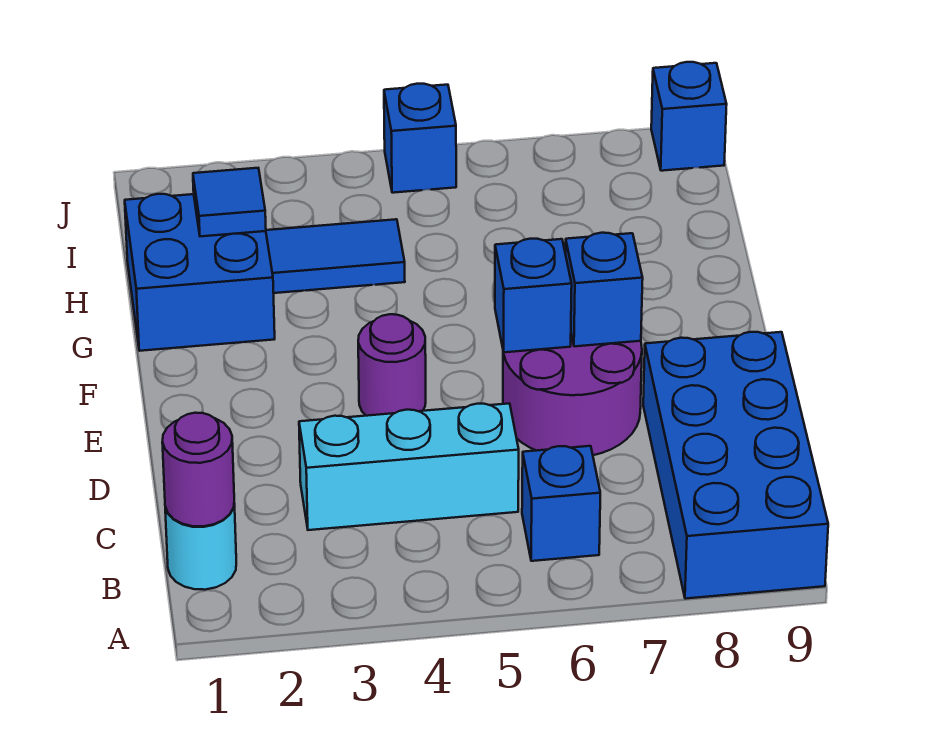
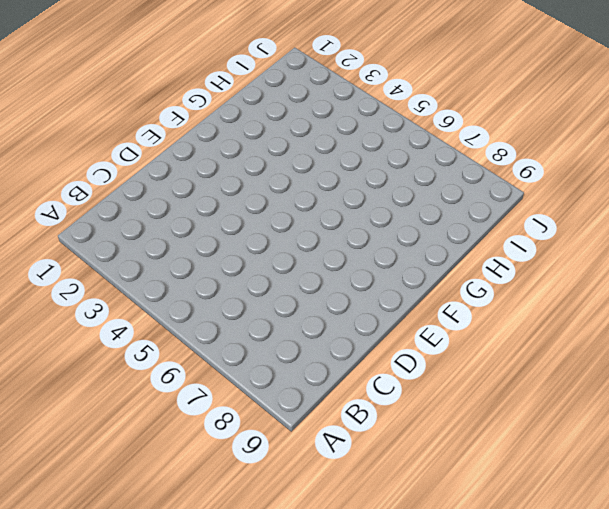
none -> blue 2x4 brick [643,332,828,599]
none -> cyan 1x1 round brick [165,503,236,590]
none -> blue 1x1 brick [522,446,600,561]

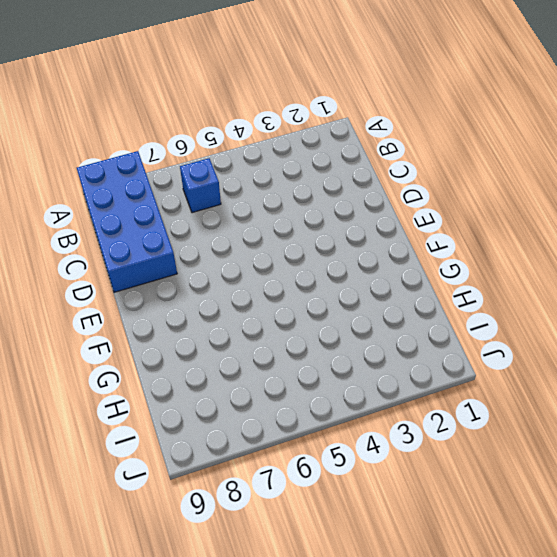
none -> cyan 1x1 round brick [165,503,236,590]
none -> cyan 1x3 brick [299,403,519,530]
none -> purple 2x2 round brick [503,334,642,455]

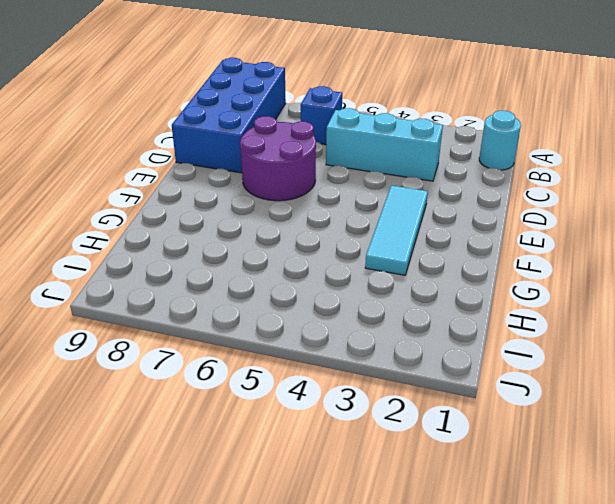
cyan 1x3 tile [365,185,428,275] -> none
none -> purple 1x1 round brick [358,314,426,416]
none -> blue 2x2 brick [125,194,275,351]
none -> blue 1x2 tile [266,219,405,293]

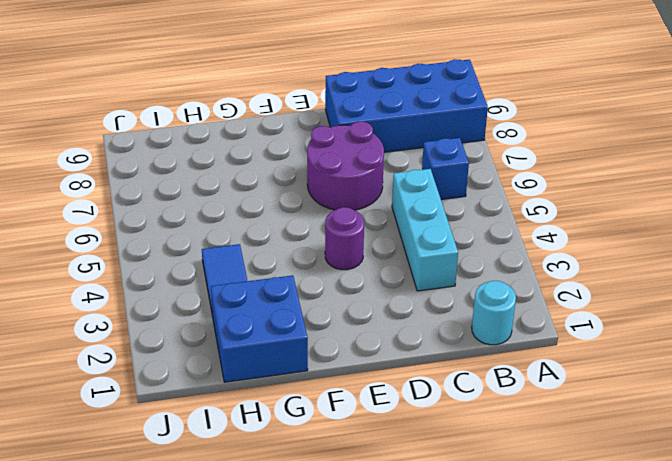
none -> blue 1x1 brick [384,84,456,193]
none -> blue 1x1 brick [651,62,727,171]
none -> purple 1x1 round brick [162,413,234,526]

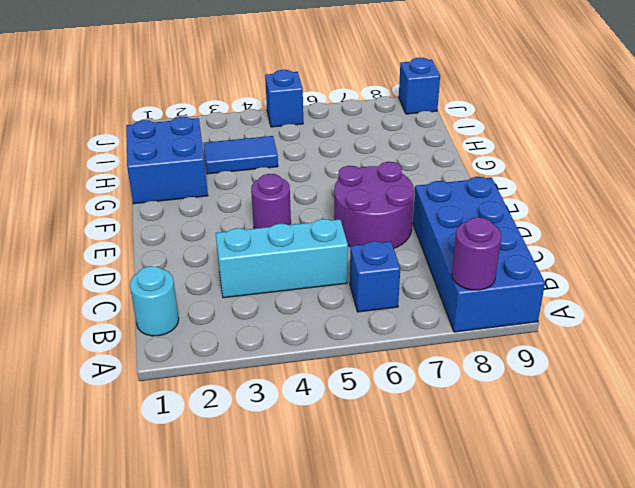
purple 1x1 round brick [452,217,501,290] -> purple 1x1 round brick moved to [162,413,234,526]
none -> blue 1x1 brick [495,239,572,352]
none -> blue 1x1 brick [565,233,643,346]
none -> blue 1x1 tile [193,168,266,236]

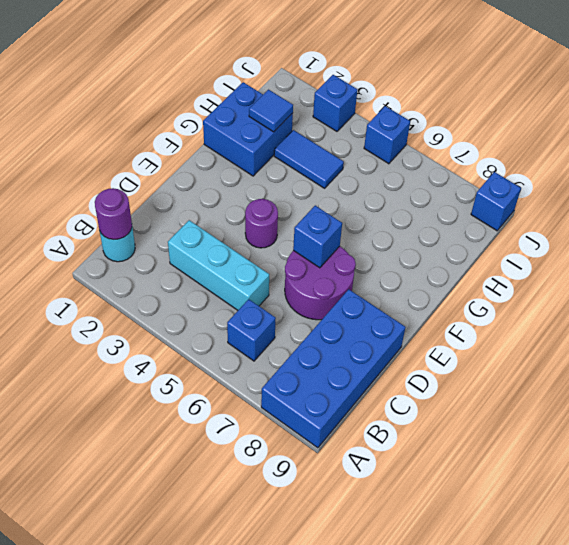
blue 1x1 brick [313,75,357,131] -> blue 1x1 brick moved to [565,233,643,346]

